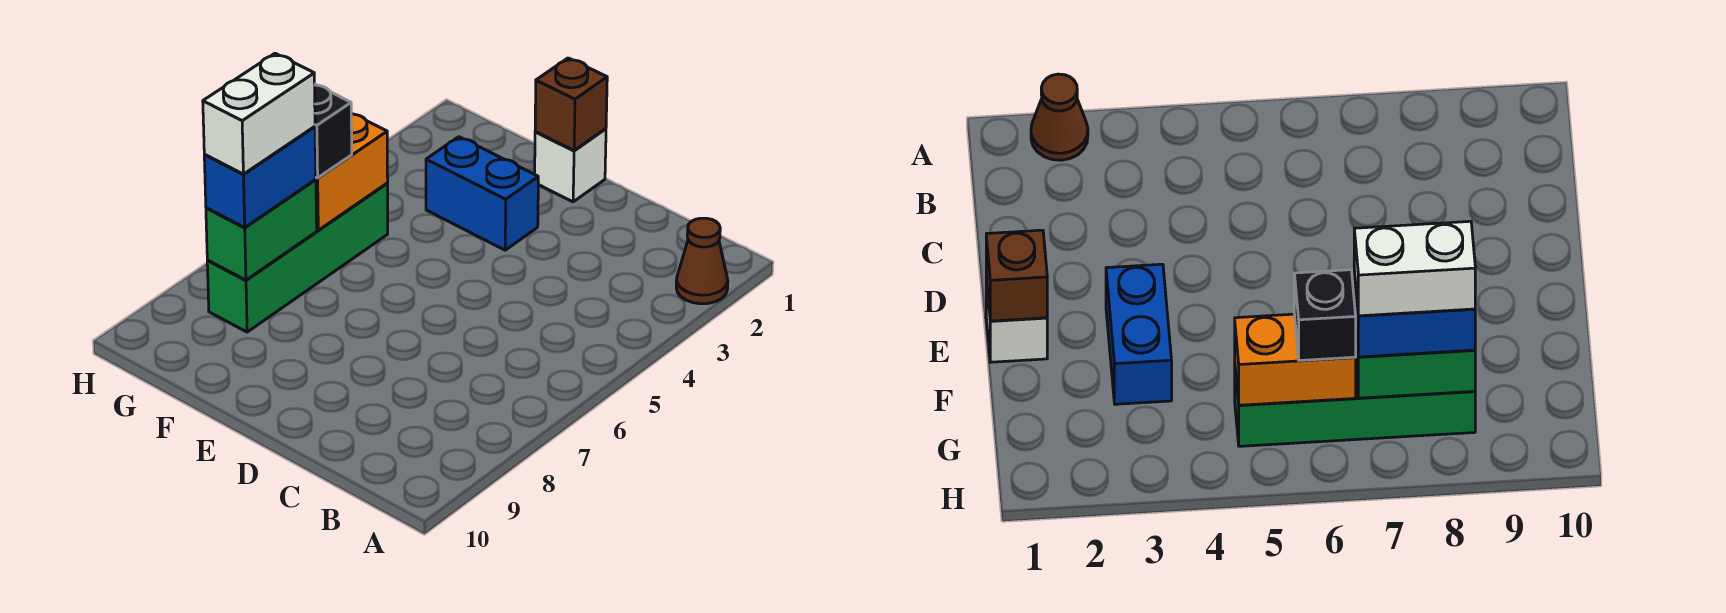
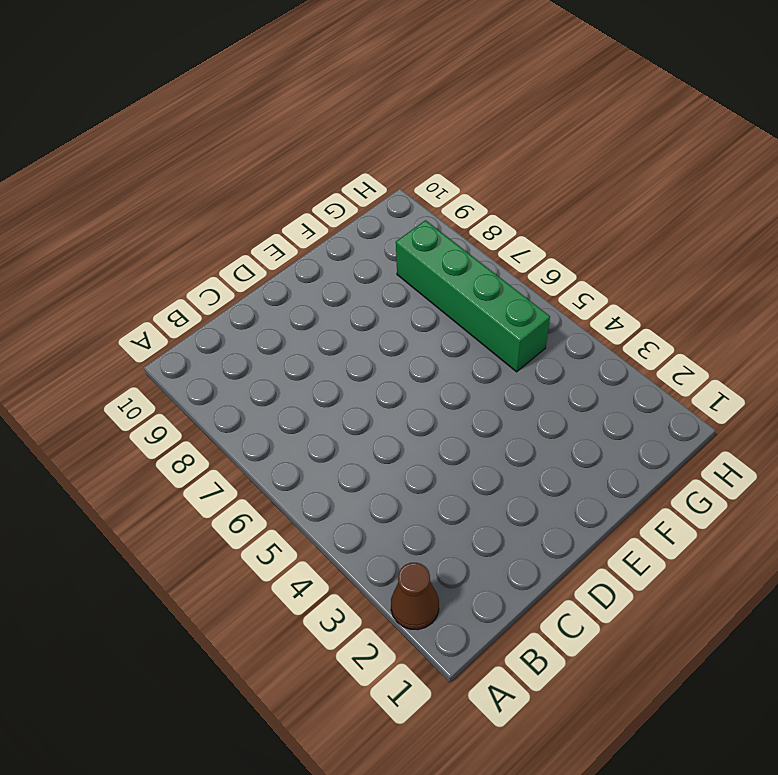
none -> white 1x1 brick [535,129,606,202]
none -> blue 1x2 brick [426,137,538,250]

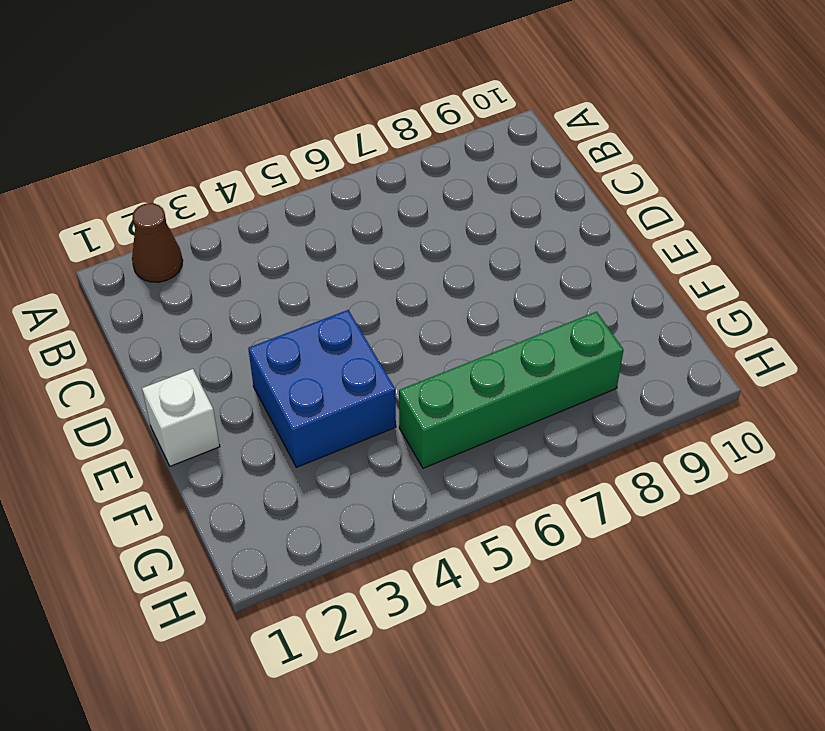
blue 2x2 brick [248,310,396,467] -> blue 1x2 brick [426,137,538,250]
none -> brown 1x1 brick [535,58,607,150]
none -> orange 1x2 brick [316,113,388,230]

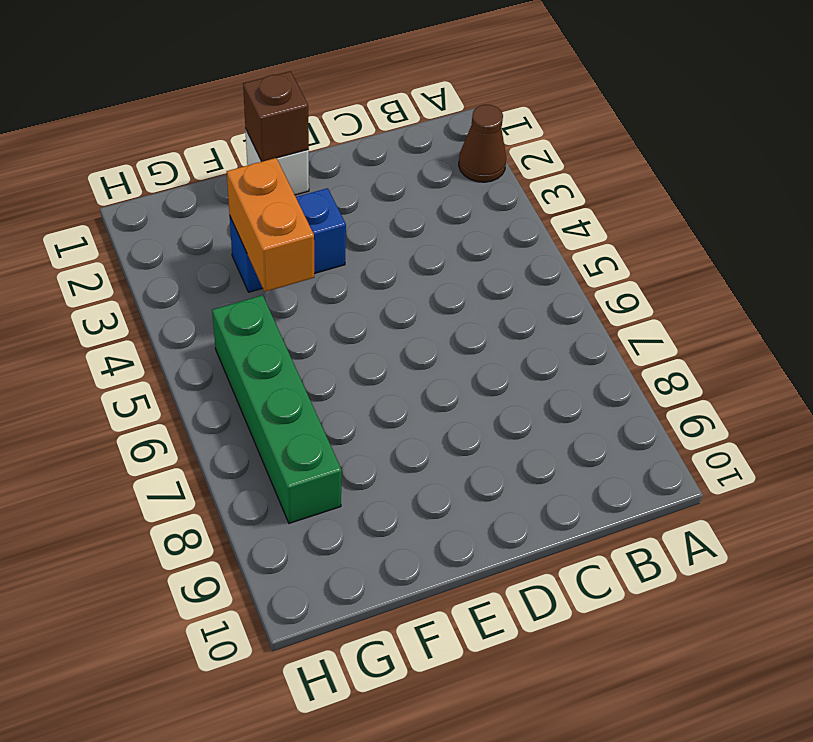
orange 1x2 brick [227,158,314,292] -> orange 1x2 brick moved to [316,113,388,230]
none -> green 1x2 brick [206,180,317,280]
none -> black 1x1 brick [315,84,352,178]

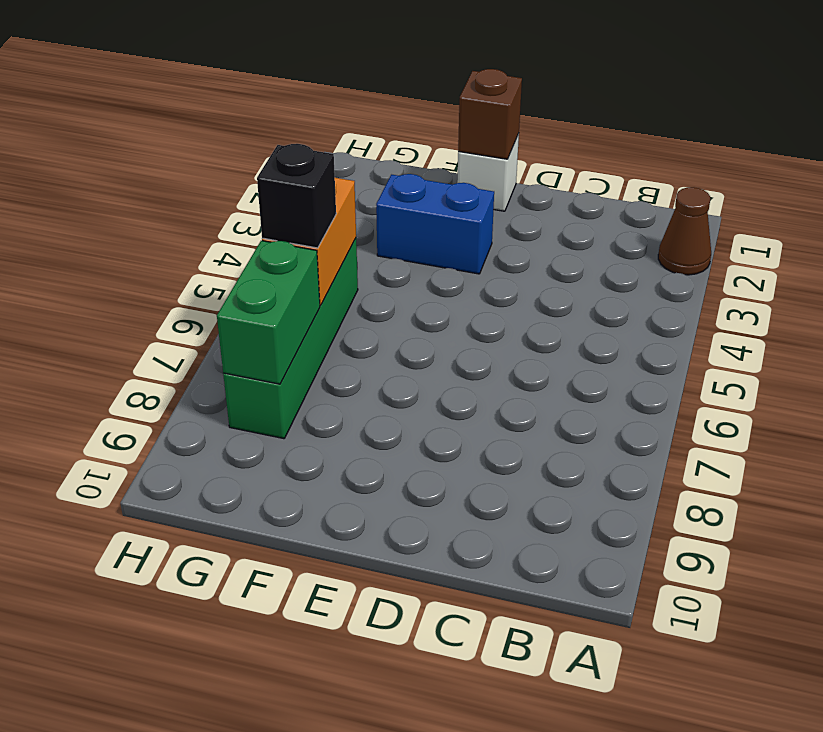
none -> blue 1x2 brick [204,127,316,227]
none -> white 1x2 brick [203,53,315,174]

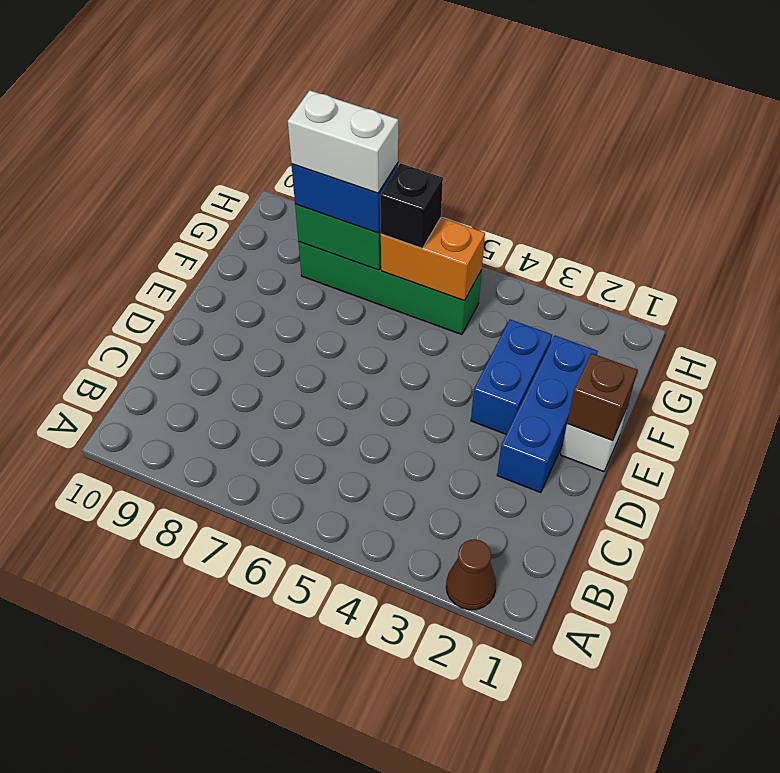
blue 1x3 brick [497,336,598,493] -> none

